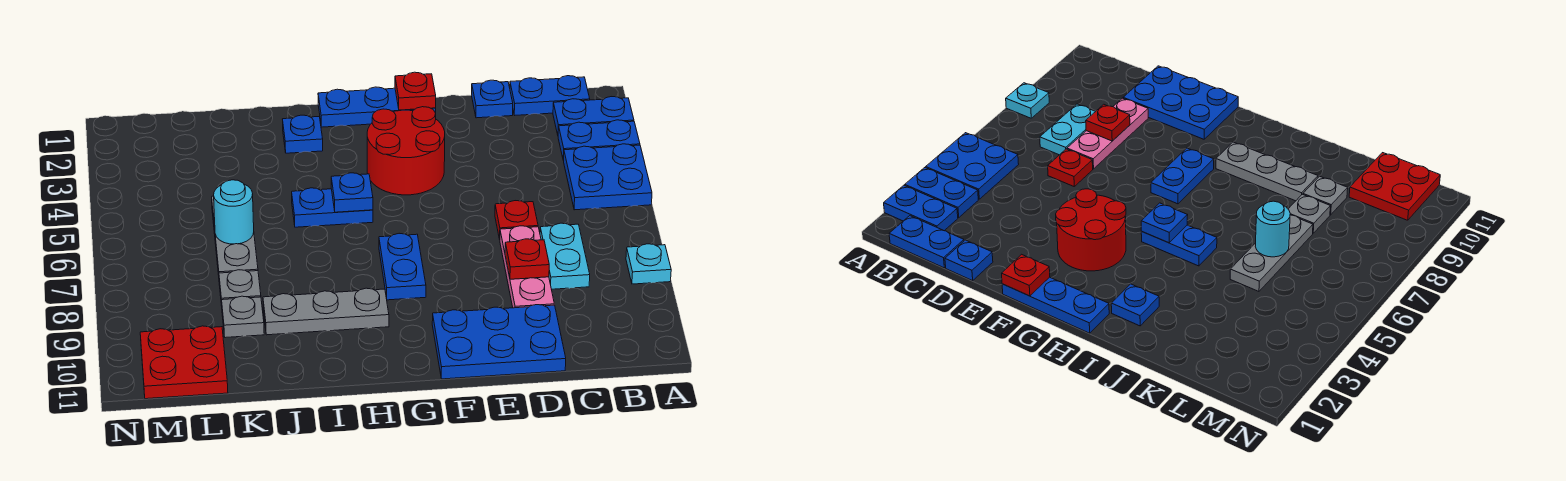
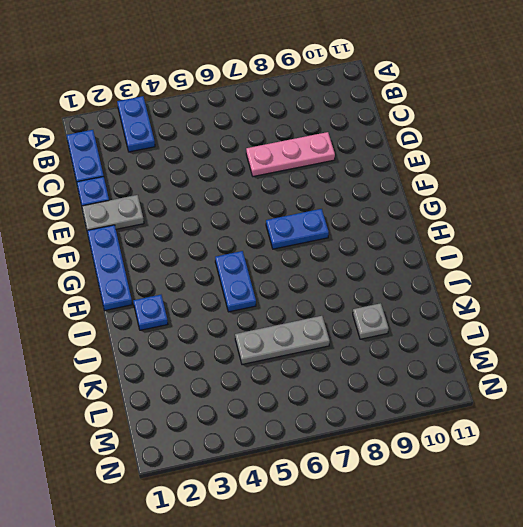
grey 1x2 plate [82,195,144,230] -> none
none -> blue 1x2 plate [553,97,634,135]
none -> blue 2x2 plate [563,144,652,210]
none -> cyan 1x1 plate [626,244,671,284]

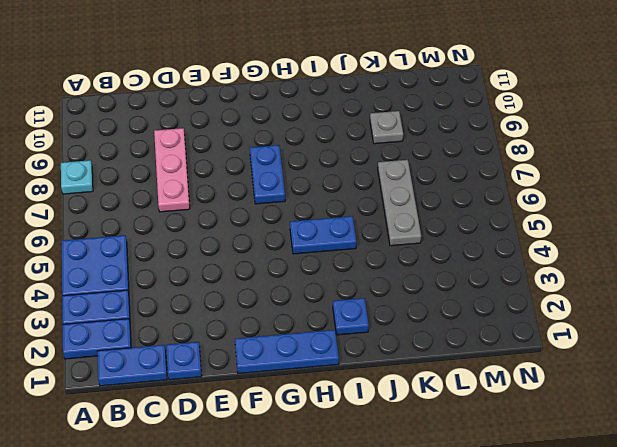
none -> cyan 1x2 plate [540,223,590,289]
none -> red 1x1 plate [495,201,538,239]
none -> blue 2x3 plate [432,305,566,379]

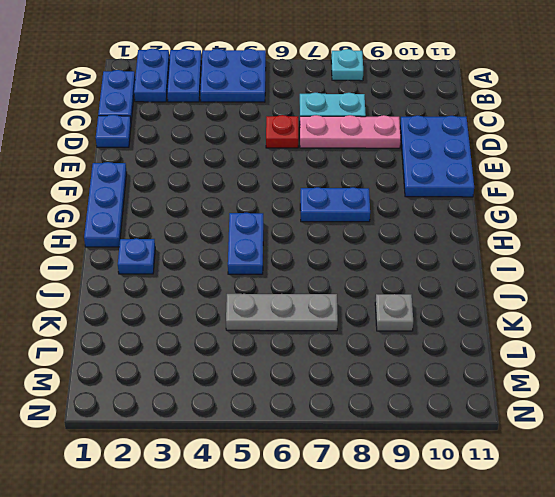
none -> red 2x2 round brick [367,107,445,195]
none -> grey 1x3 plate [263,288,389,335]
none -> grey 1x1 plate [219,270,261,306]

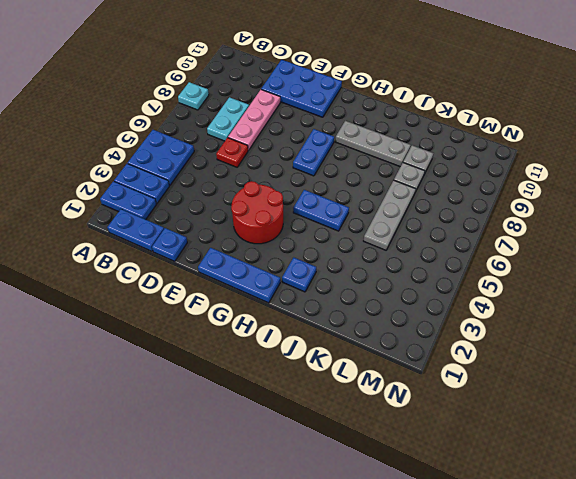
none -> red 2x2 plate [140,326,228,399]
none -> red 1x1 plate [505,239,549,279]
none -> red 1x1 plate [395,72,436,110]

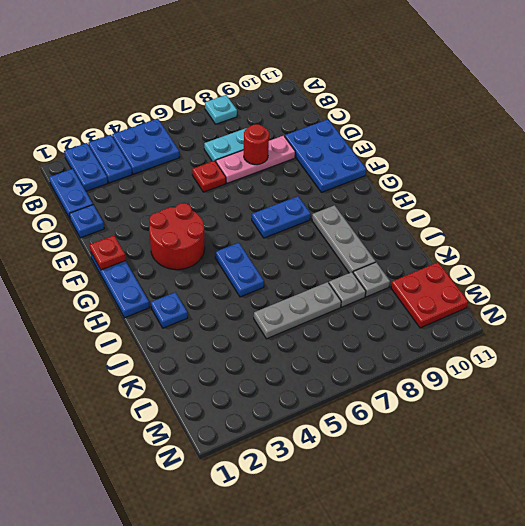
red 1x1 round brick [244,124,269,165] -> red 1x1 plate [505,239,549,279]
none -> blue 1x1 plate [331,173,373,212]
none -> cyan 1x1 round brick [214,180,254,244]

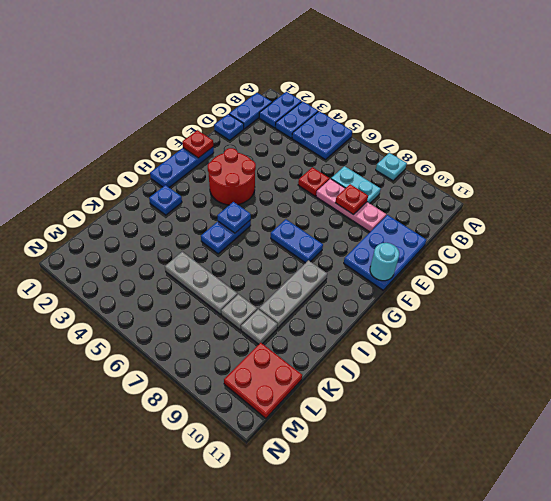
cyan 1x1 round brick [370,243,399,281] -> cyan 1x1 round brick moved to [214,180,254,244]

